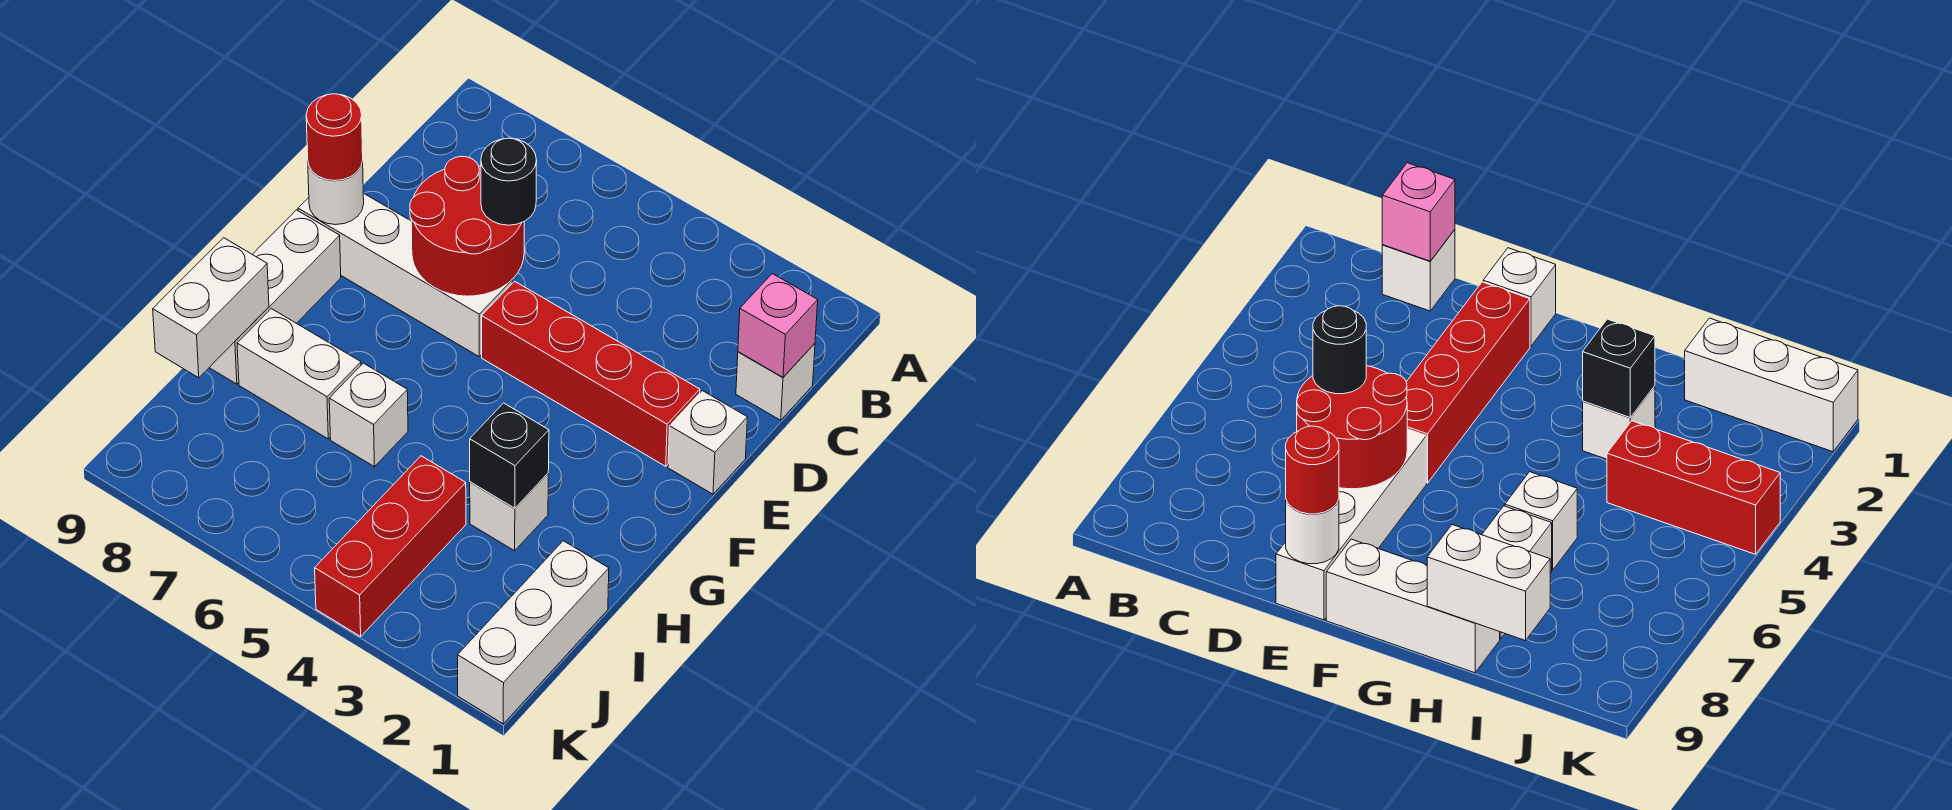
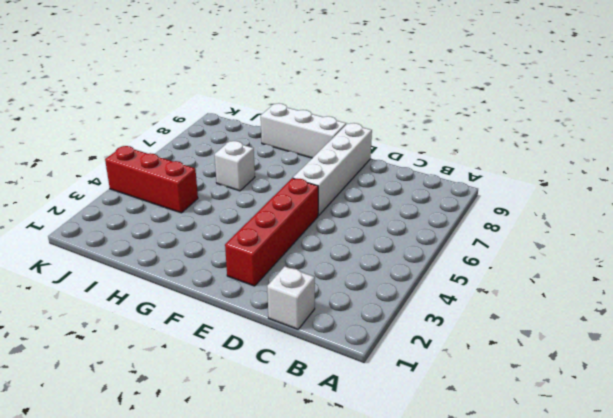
none -> white 1x1 brick [668,391,747,494]
none -> white 1x1 brick [470,474,548,551]
none -> white 1x2 brick [237,309,361,439]

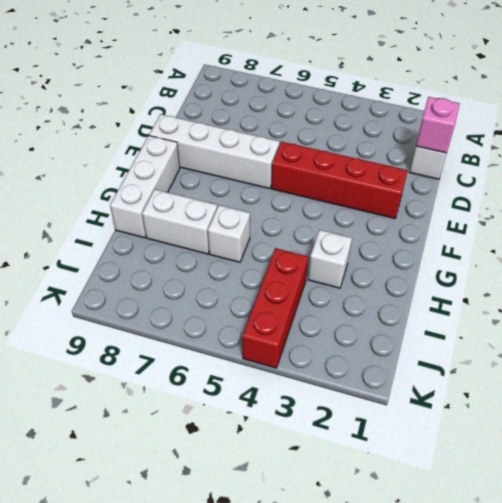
none -> white 1x1 brick [668,391,747,494]
none -> white 1x3 brick [458,541,609,724]
none -> red 2x2 round brick [410,156,524,296]

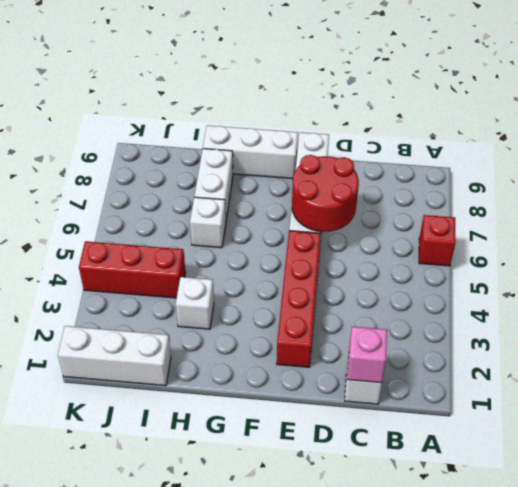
red 1x1 brick [419,215,456,266] -> none
none -> white 1x1 brick [668,391,747,494]
none -> white 1x1 round brick [308,161,364,225]
none -> black 1x1 brick [470,403,549,508]

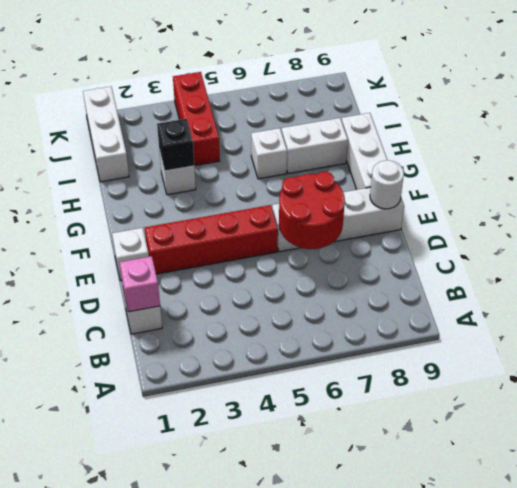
none -> white 1x2 brick [153,238,269,378]
none -> black 1x1 round brick [481,138,537,225]
none -> red 1x1 round brick [306,94,363,181]

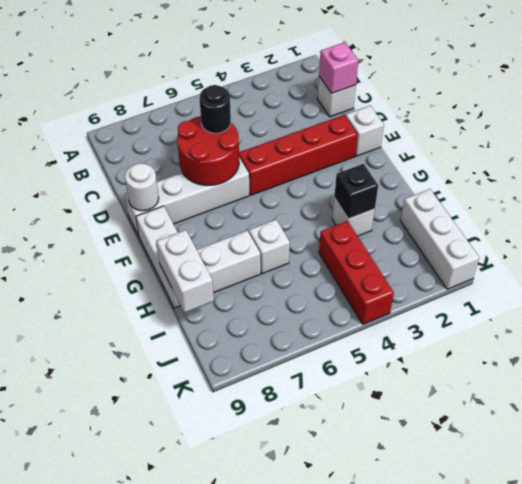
none -> red 1x1 round brick [306,94,363,181]

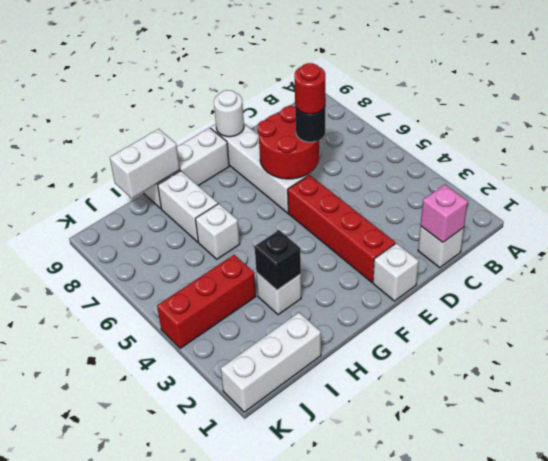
red 1x1 round brick [295,63,325,114] -> red 1x1 round brick moved to [306,94,363,181]

